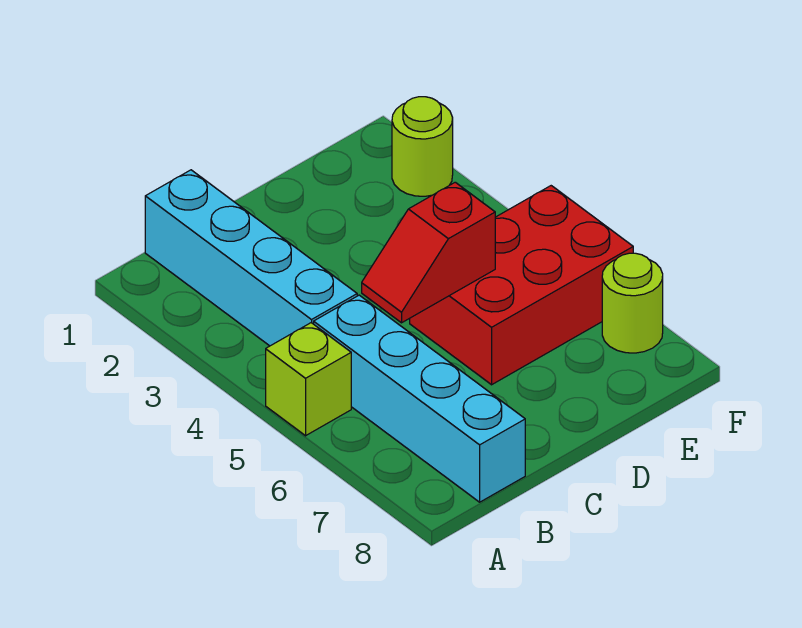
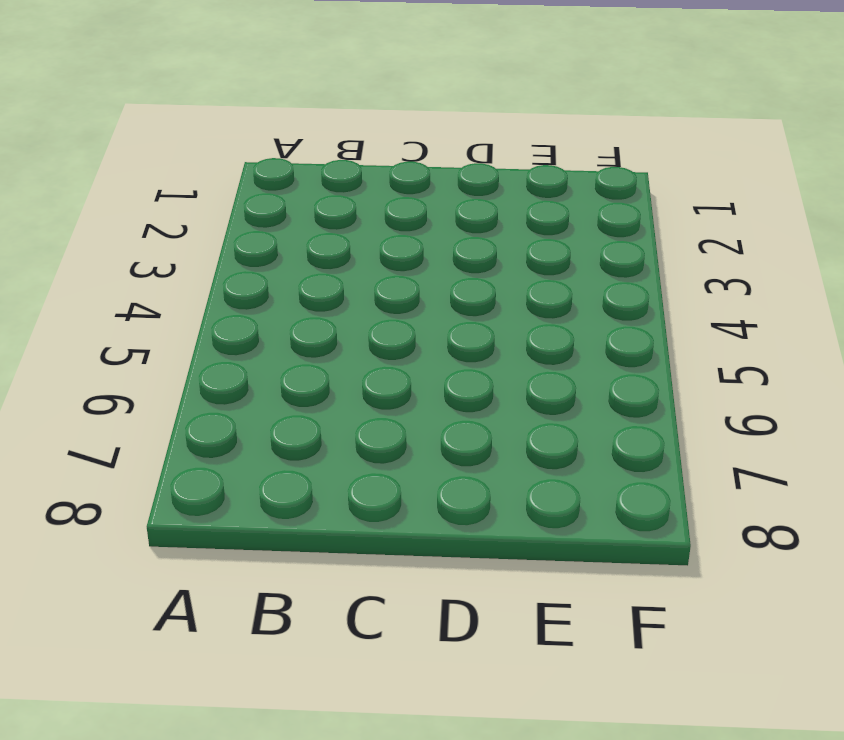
none -> lime 1x1 brick [266,323,351,436]
none -> cyan 1x4 brick [145,170,357,346]

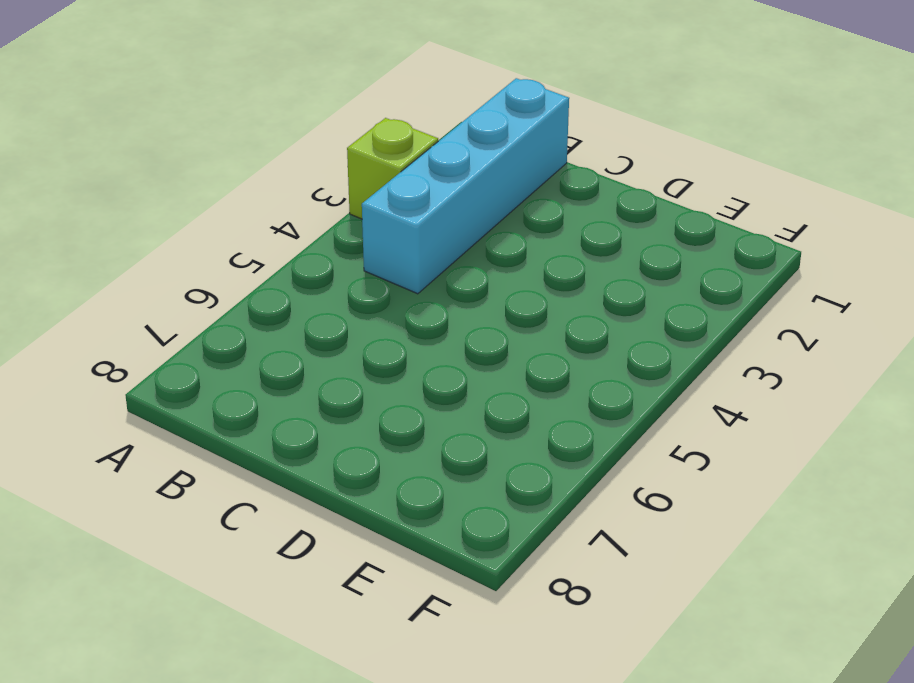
lime 1x1 brick [347,118,438,219] -> lime 1x1 brick moved to [266,323,351,436]
none -> cyan 1x4 brick [314,295,525,502]
none -> red 2x3 brick [410,186,633,385]

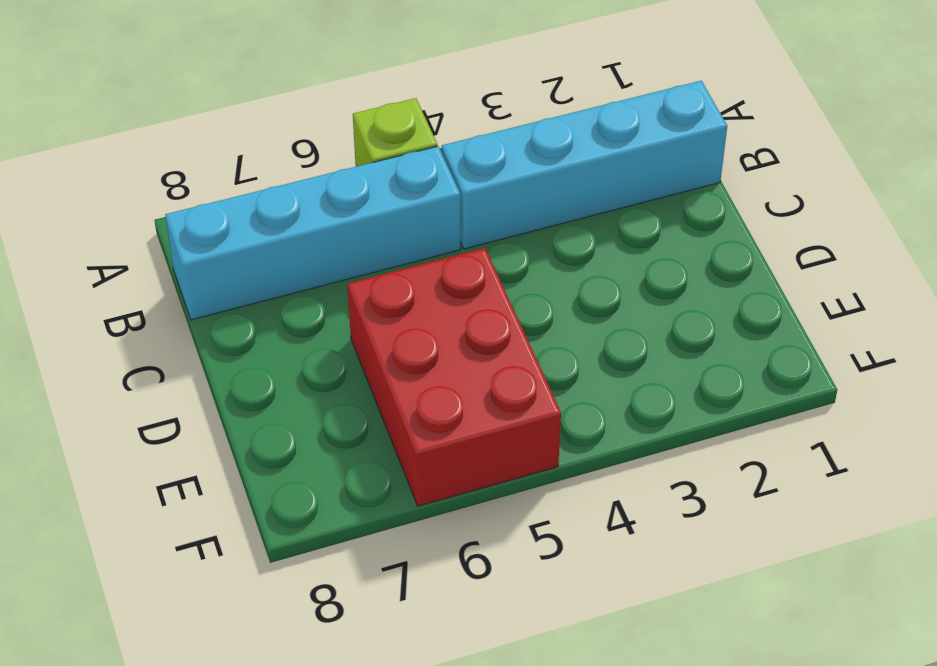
none -> lime 1x1 round brick [392,97,453,196]
none -> lime 1x1 round brick [602,253,663,353]

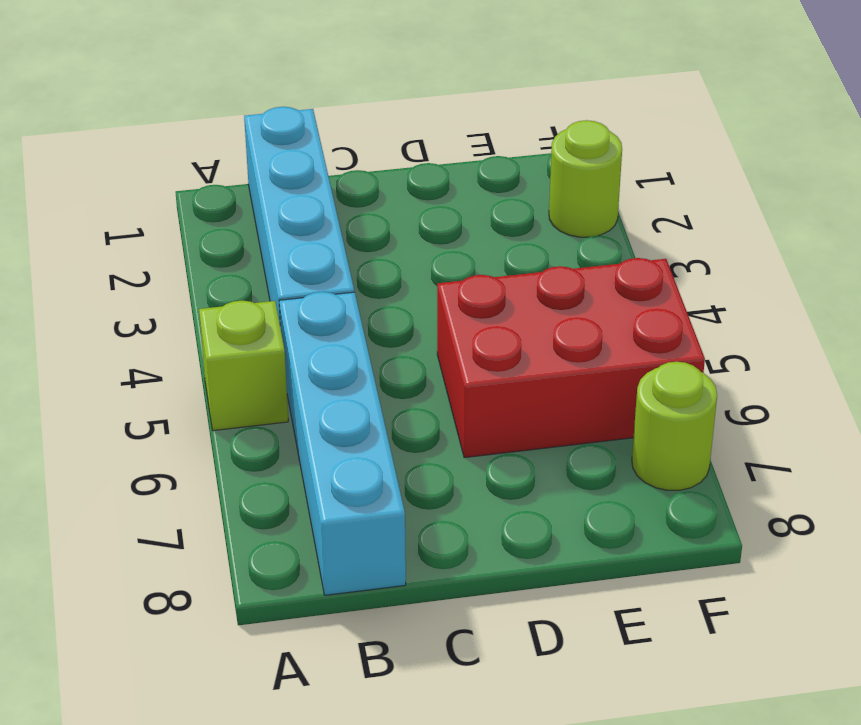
none -> red 1x2 slope [362,182,495,323]

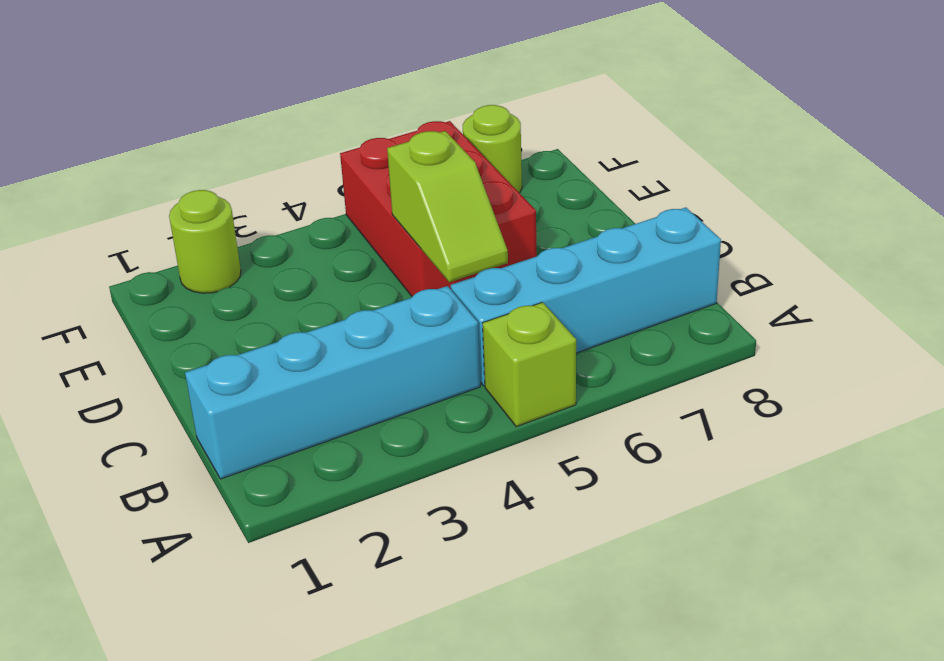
lime 1x2 slope [387,131,508,282] -> red 1x2 slope [362,182,495,323]

